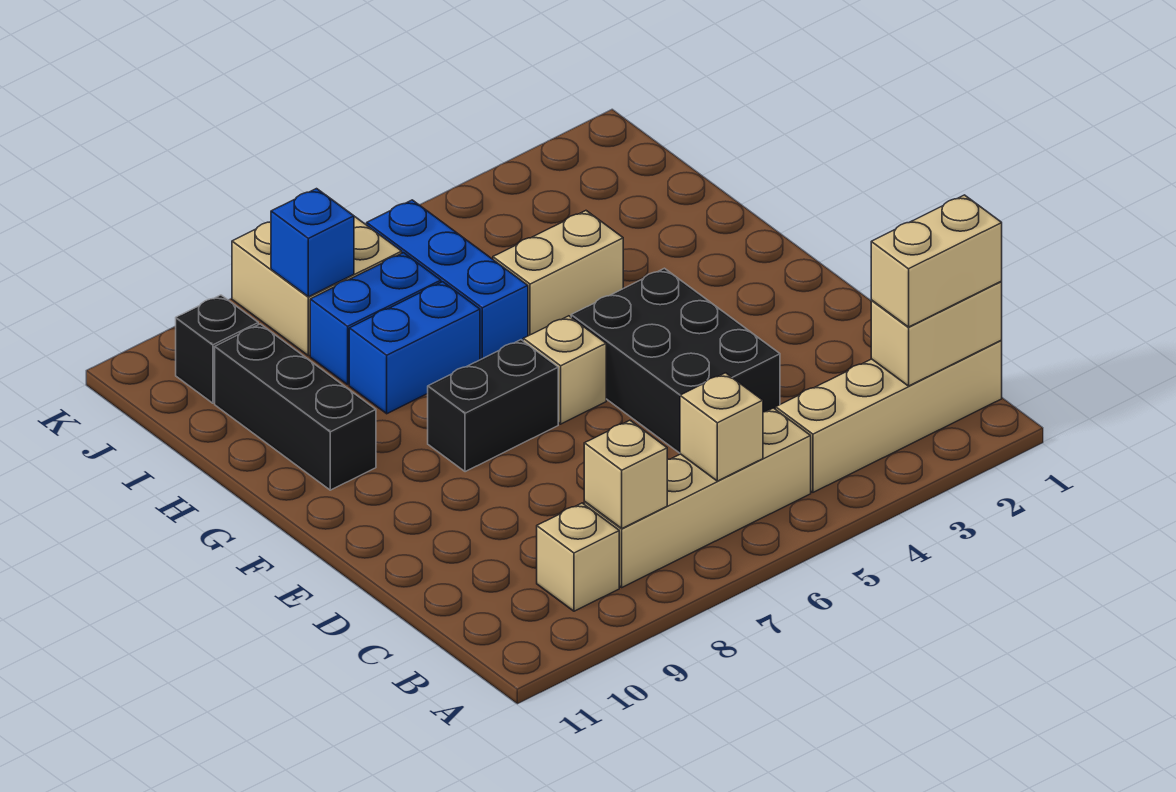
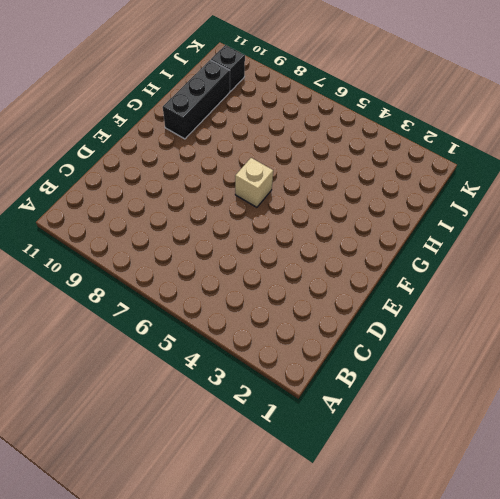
none -> tan 1x4 brick [776,341,1002,492]
none -> tan 1x4 brick [584,408,811,587]
none -> tan 1x1 brick [537,503,619,611]

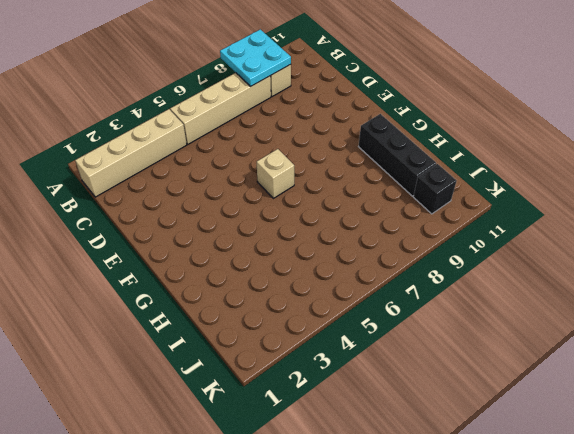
cyan 2x2 plate [220,29,291,86] -> tan 1x1 brick [584,420,667,528]
none -> black 2x3 brick [571,268,780,453]
none -> black 1x2 brick [428,340,558,472]
none -> tan 1x2 brick [493,211,623,336]

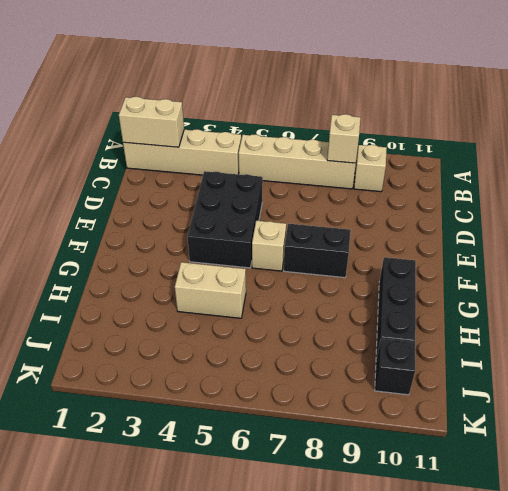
none -> blue 1x3 brick [367,200,528,360]
none -> blue 1x2 brick [349,282,480,414]
none -> blue 1x2 brick [310,253,441,385]

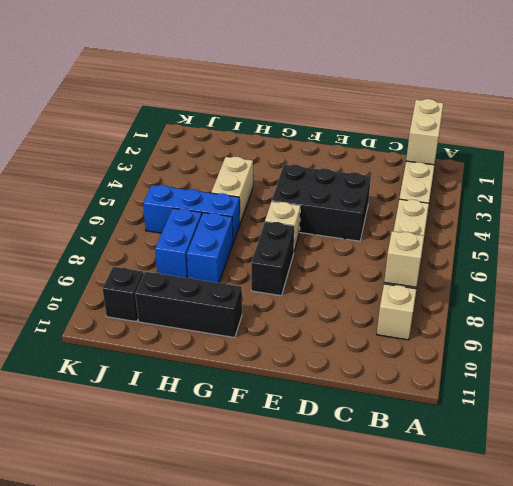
none -> tan 2x2 brick [232,216,402,356]
none -> tan 1x1 brick [680,373,763,481]
none -> blue 1x1 brick [271,189,354,297]

